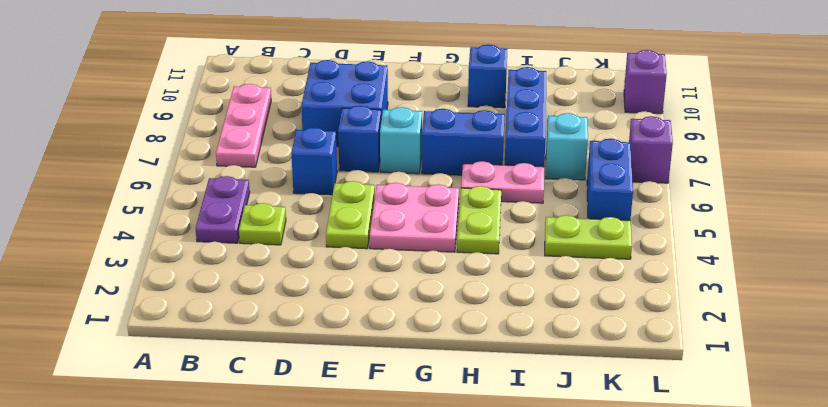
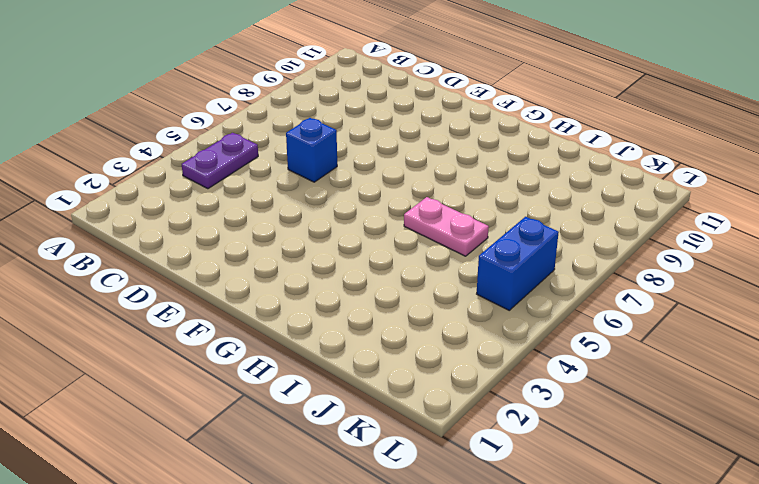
none -> pink 1x3 plate [216,84,271,167]
none -> lime 1x1 plate [239,203,286,245]
none -> blue 2x2 brick [301,60,388,147]

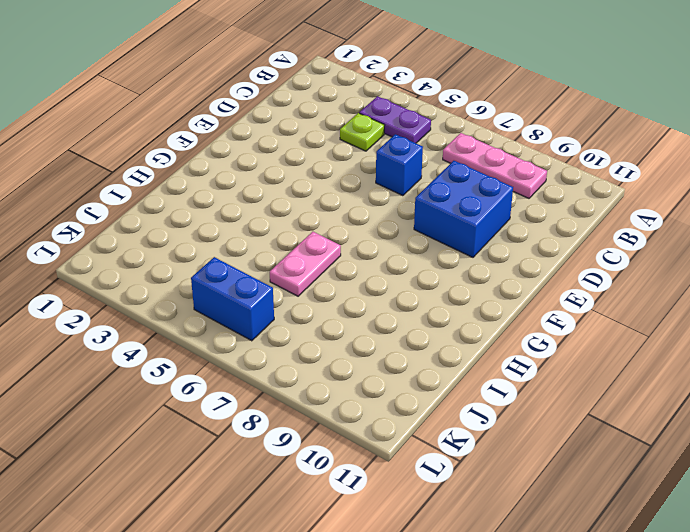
none -> lime 1x2 plate [326,181,375,249]
none -> blue 1x1 brick [338,106,381,172]
none -> pink 2x2 plate [370,183,459,252]

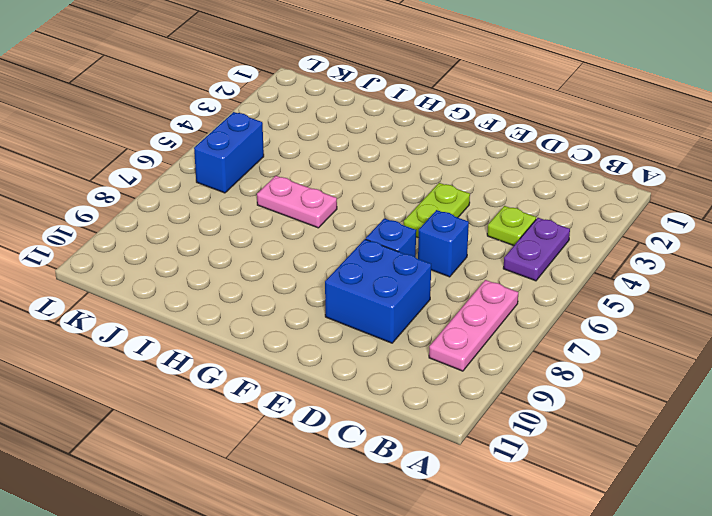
none -> pink 2x2 plate [370,183,459,252]
none -> cyan 1x1 brick [380,107,422,174]
none -> blue 1x2 brick [422,109,505,175]

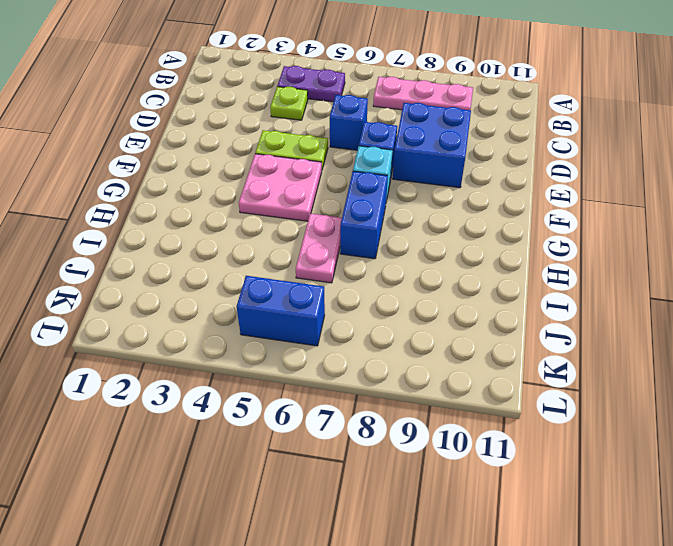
none -> lime 1x2 plate [457,186,501,254]
none -> blue 1x1 brick [468,45,507,108]
none -> blue 1x3 brick [505,67,546,167]

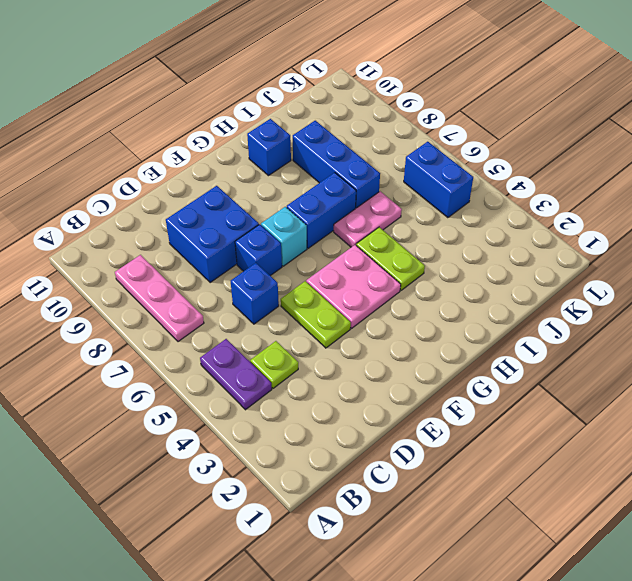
none -> lime 1x2 plate [545,215,632,259]
none -> cyan 1x1 brick [546,113,588,180]
none -> purple 1x1 brick [629,116,673,183]

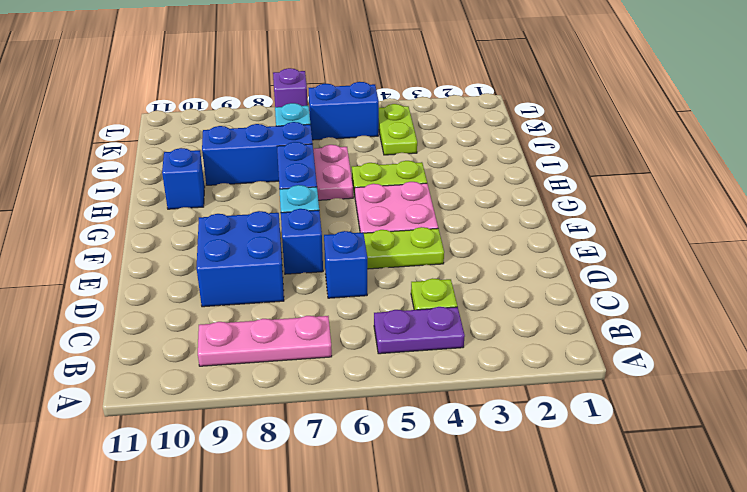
none -> purple 1x1 brick [624,50,667,114]

